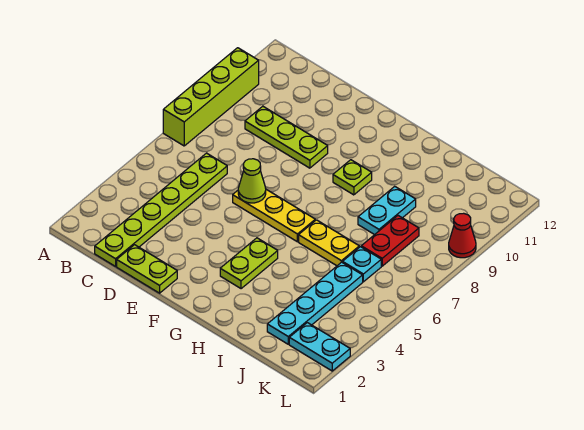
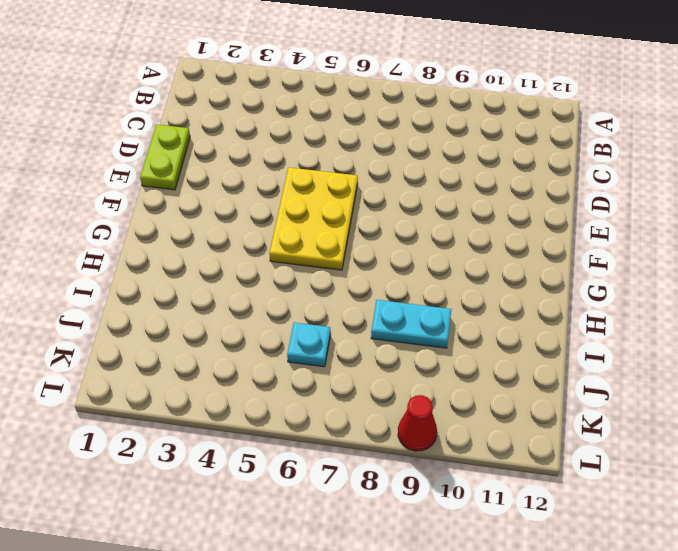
yellow 2x3 plate [269,167,358,270] -> yellow 1x3 plate [233,189,315,242]
none -> lime 1x4 brick [163,48,259,146]
none -> lime 1x6 plate [95,153,227,266]
none -> lime 1x3 plate [245,106,328,168]

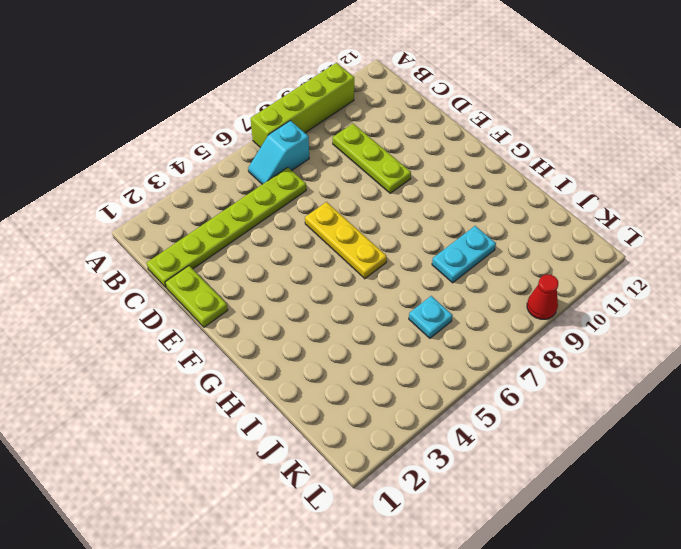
cyan 1x2 slope [248,121,309,184] -> none
none -> lime 1x2 plate [220,238,278,289]
none -> lime 1x1 plate [333,160,372,195]
none -> yellow 1x2 plate [299,220,359,266]

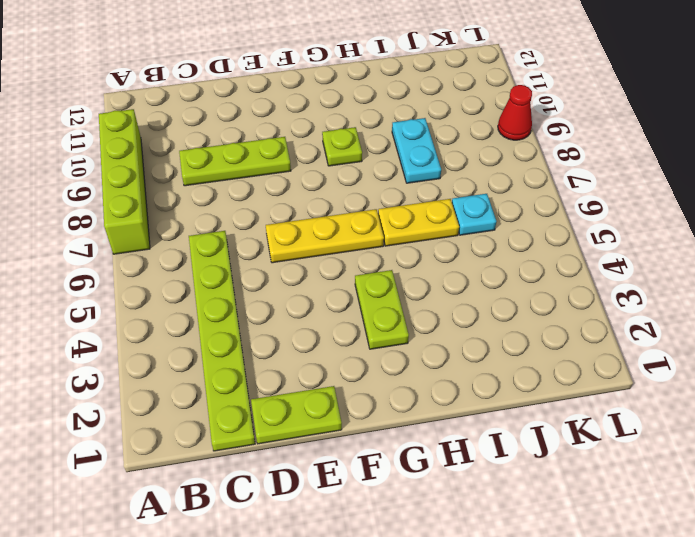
none -> cyan 1x4 plate [267,262,363,344]
none -> red 1x2 plate [361,216,419,266]
none -> cyan 1x2 plate [289,323,350,371]

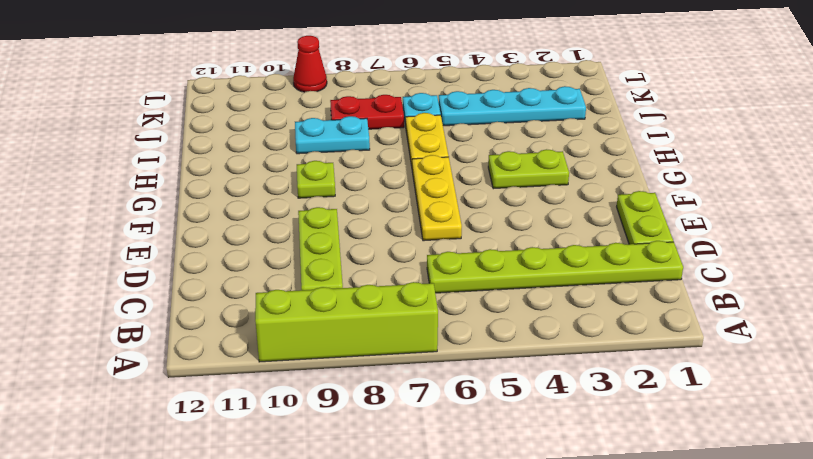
none -> cyan 1x2 plate [289,323,350,371]
none -> lime 1x1 cone [238,159,266,203]

